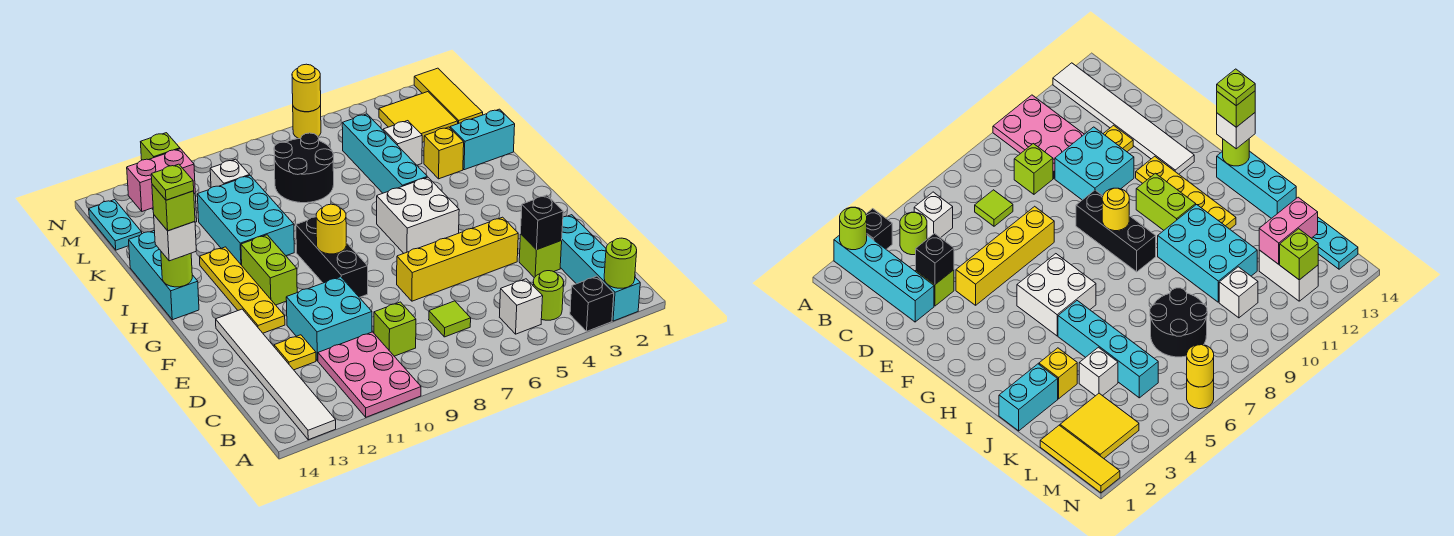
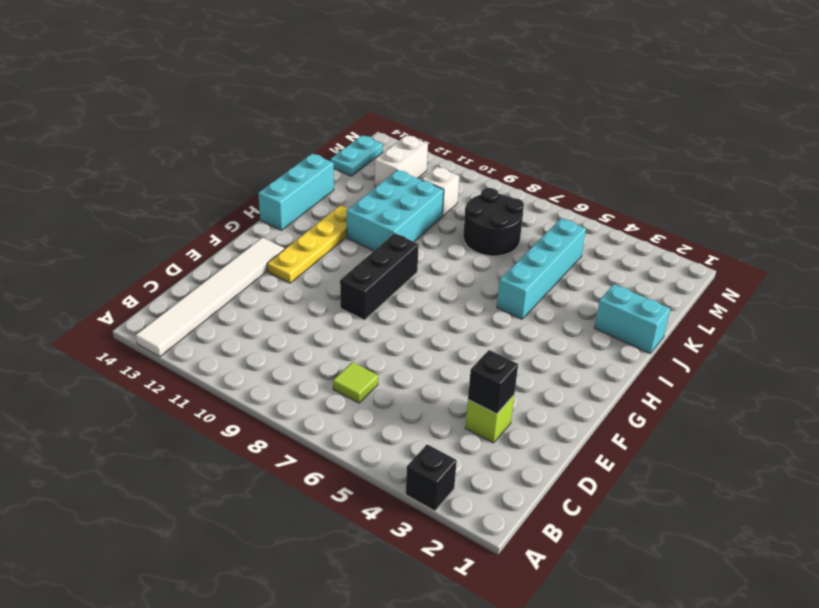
none -> cyan 1x4 brick [560,215,640,321]
none -> pink 2x3 plate [318,332,421,417]
none -> lime 1x1 round brick [533,271,564,320]
none -> white 1x1 brick [500,279,543,334]

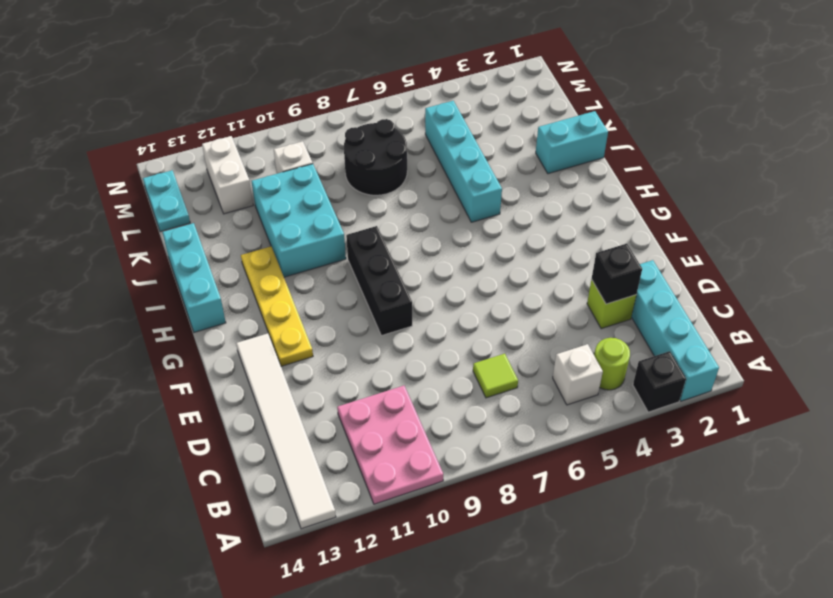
none -> lime 1x1 brick [374,302,416,356]
none -> cyan 2x2 brick [286,277,372,361]
none -> yellow 1x1 plate [274,335,316,370]
none -> yellow 1x4 brick [397,217,518,301]

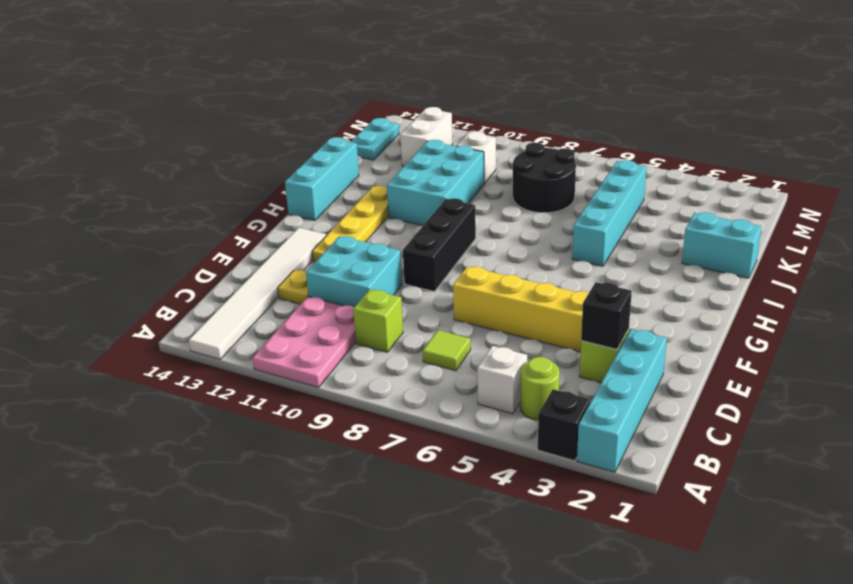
none -> white 2x2 brick [377,177,459,253]
none -> lime 1x2 brick [241,235,297,305]
none -> yellow 1x1 brick [424,127,464,179]
none -> white 1x1 brick [383,121,422,165]

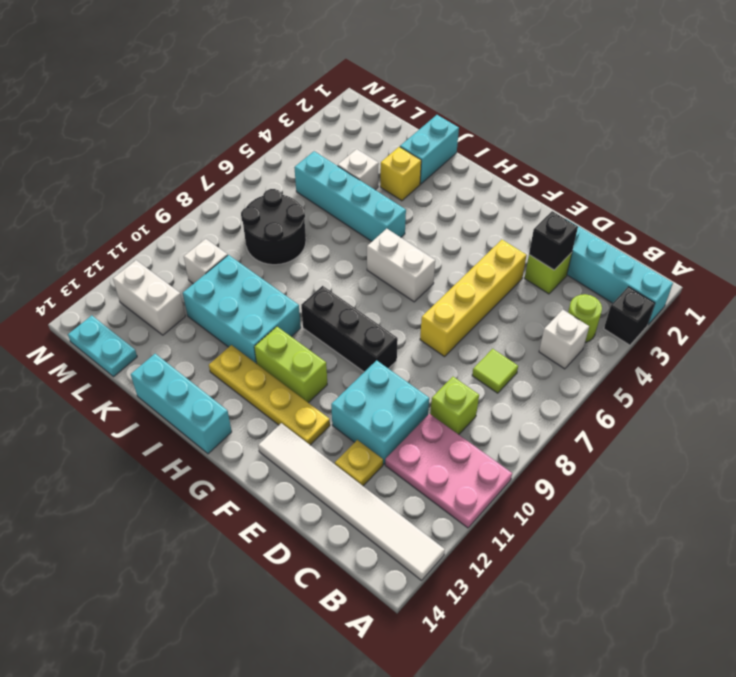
white 1x2 brick [367,229,435,302] -> white 2x2 brick [377,177,459,253]
none -> yellow 1x3 tile [414,68,483,124]
none -> yellow 2x2 tile [379,92,458,142]
none -> yellow 1x1 round brick [293,105,321,139]
none -> lime 1x1 round brick [604,238,637,288]

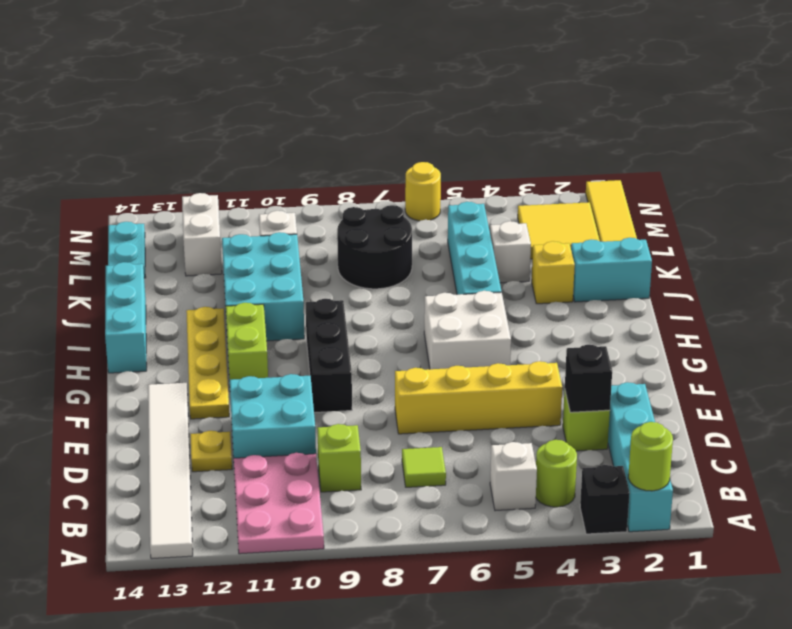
none -> yellow 1x1 round brick [316,204,346,254]
none -> lime 1x1 round brick [161,252,192,287]
none -> pink 1x2 brick [127,149,195,211]
none -> lime 1x1 brick [141,133,180,160]

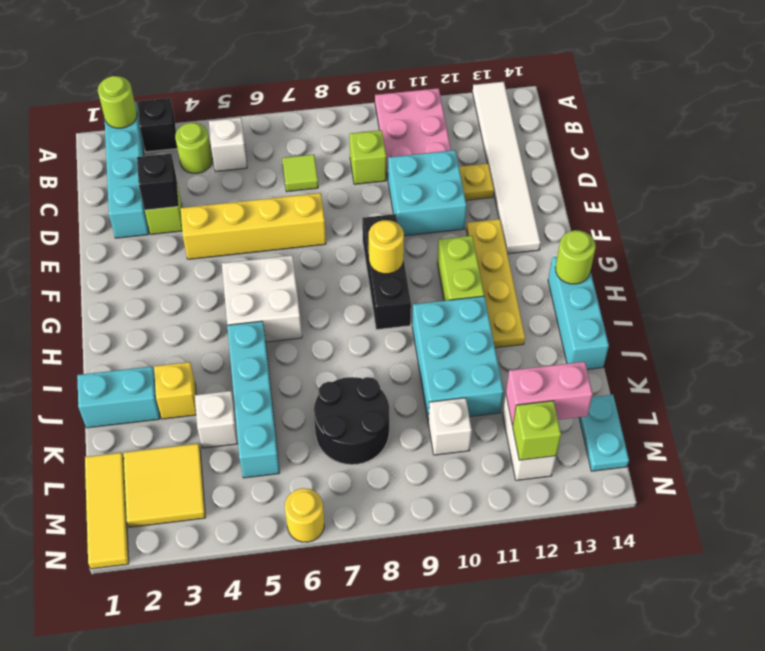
none -> yellow 1x1 round brick [292,64,321,112]
none -> white 1x1 brick [154,215,196,261]
none -> lime 1x1 brick [152,184,195,231]
none -> lime 1x1 plate [151,164,194,200]

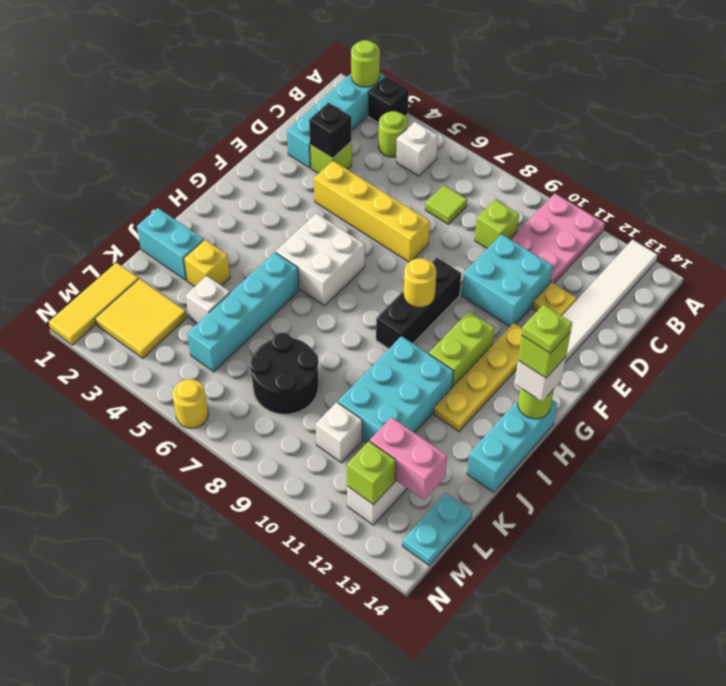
none -> yellow 1x1 round brick [292,64,321,112]

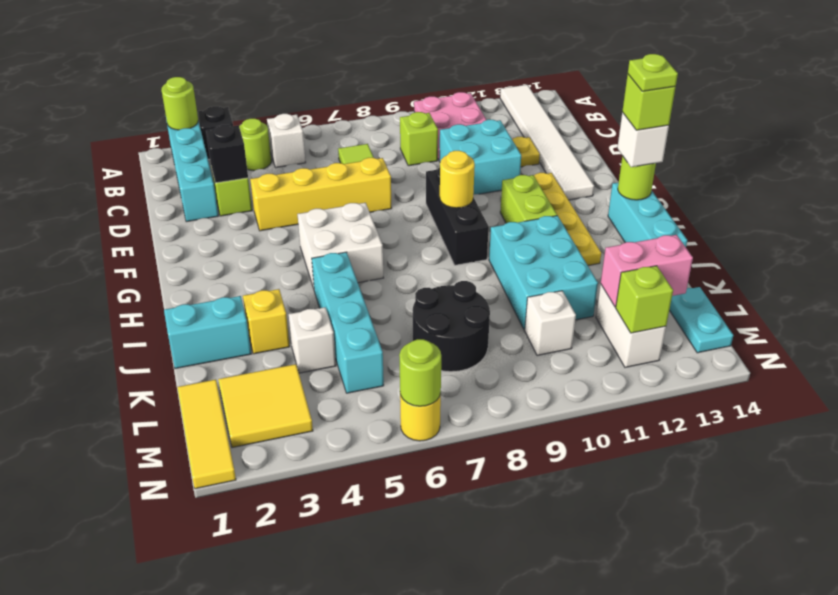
lime 1x1 round brick [399,339,441,406] -> yellow 1x1 round brick [292,64,321,112]

